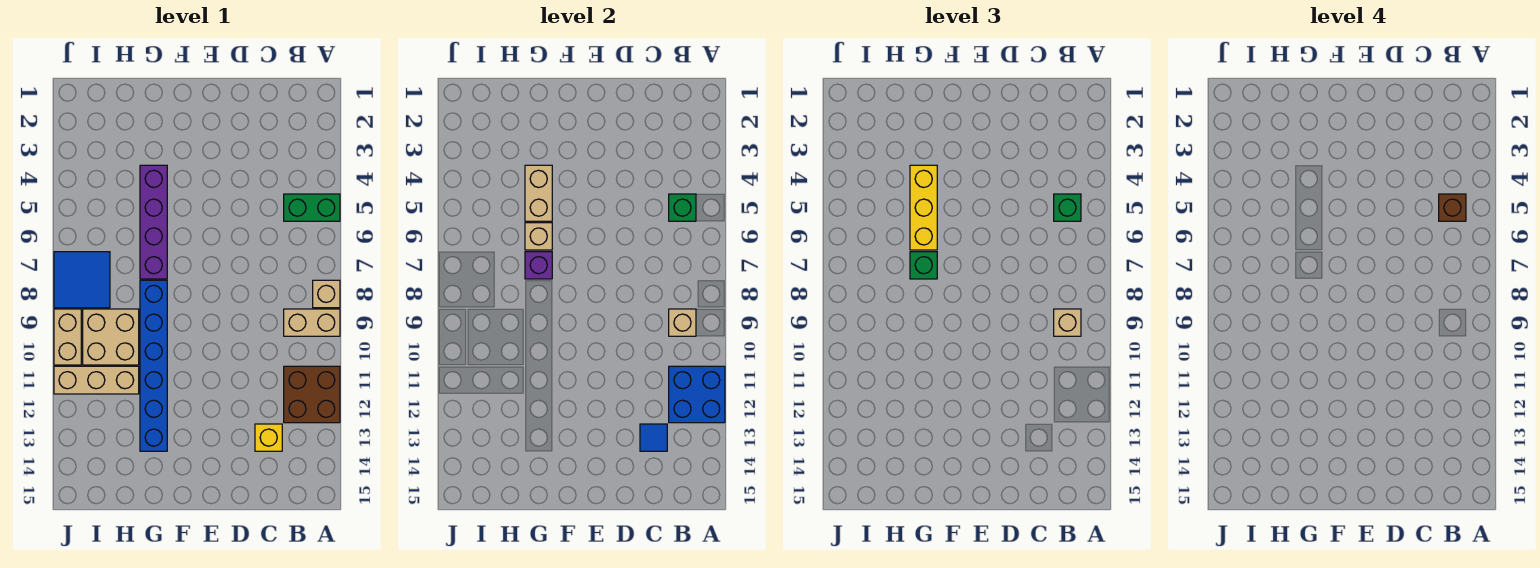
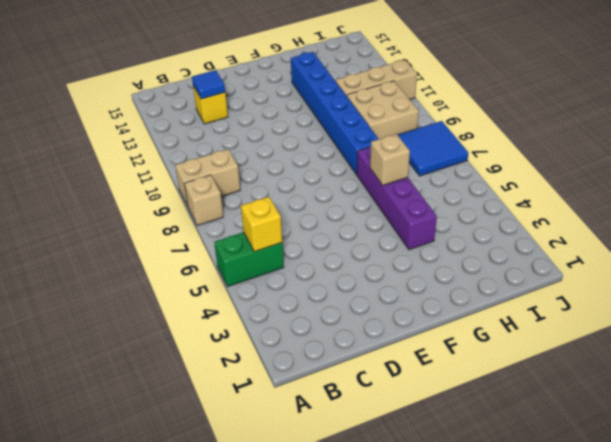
yellow 1x1 brick [241,197,282,252] -> green 1x1 brick [669,194,696,221]
none -> brown 2x2 brick [284,366,340,423]
none -> tan 1x2 brick [54,309,81,365]
none -> blue 2x2 brick [669,366,725,423]

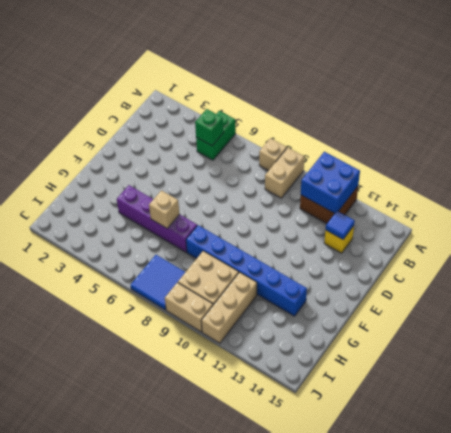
none -> tan 1x1 brick [669,309,696,336]
none -> tan 1x2 brick [525,165,552,221]
none -> purple 1x1 brick [525,252,552,279]

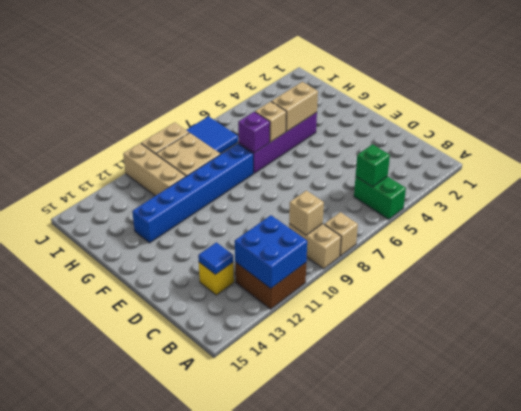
none -> green 1x1 brick [1054,194,1081,221]
none -> tan 1x1 brick [1054,309,1081,336]
none -> yellow 1x3 brick [910,165,937,250]

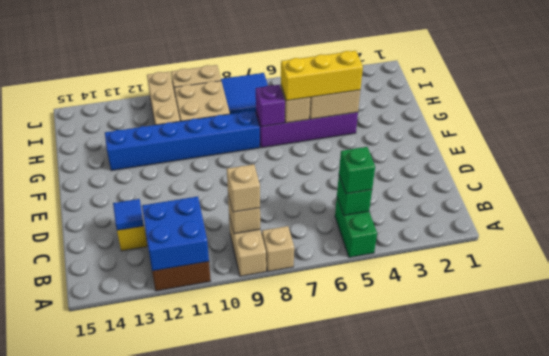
none -> green 1x1 brick [910,252,937,279]
none -> brown 1x1 brick [1439,194,1466,221]

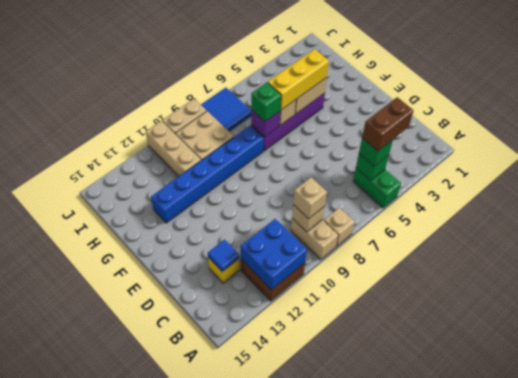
brown 1x2 brick [362,97,413,151] -> brown 1x1 brick [1439,194,1466,221]

